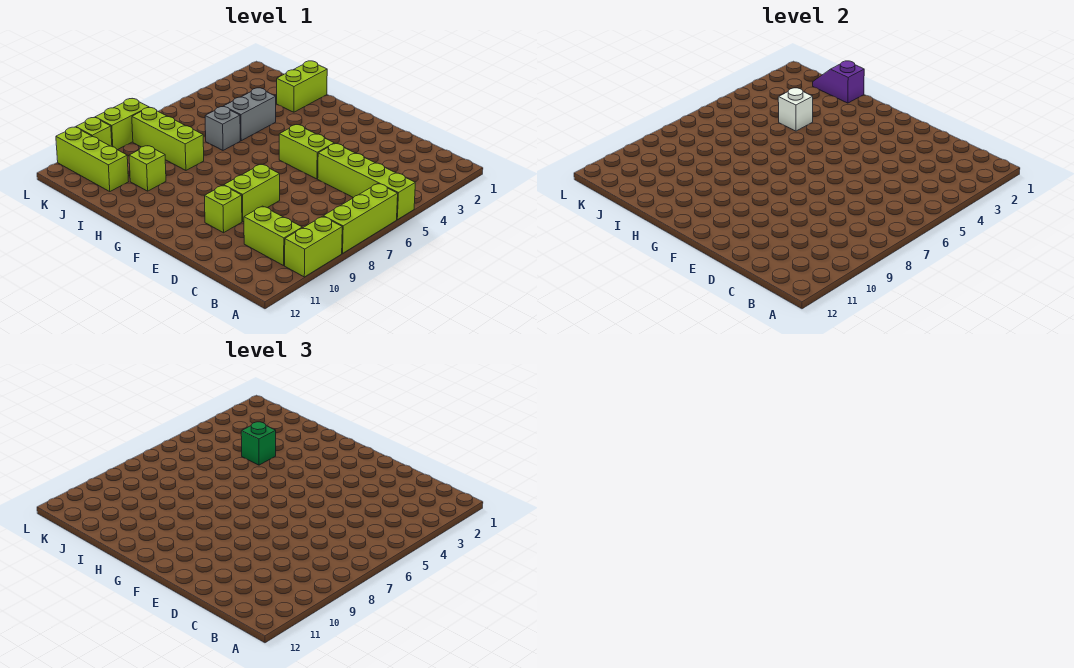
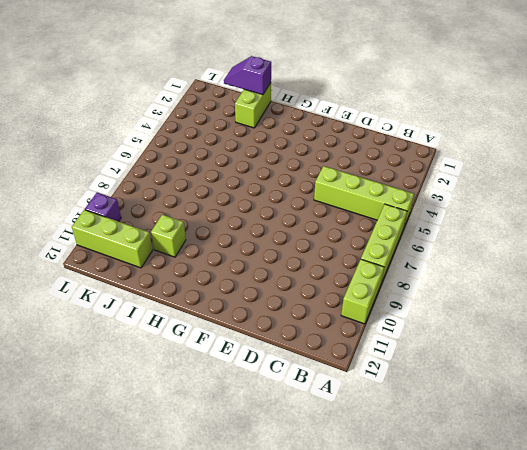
purple 1x1 brick [85,193,121,222] -> lime 1x1 brick [76,118,112,146]
none -> lime 1x2 brick [244,206,302,266]
none -> lime 1x2 brick [279,125,334,179]
none -> lime 1x2 brick [224,164,280,221]

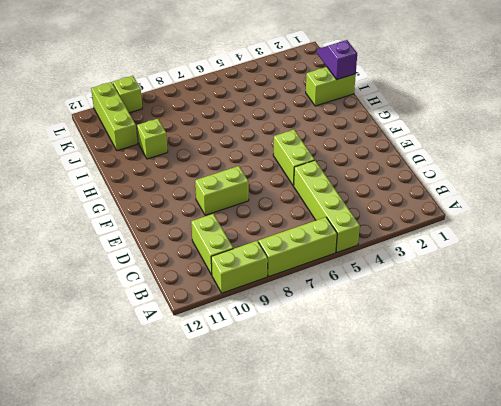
none -> lime 1x1 brick [205,185,242,233]
none -> grey 1x2 brick [223,88,276,141]
none -> grey 1x1 brick [205,107,240,150]

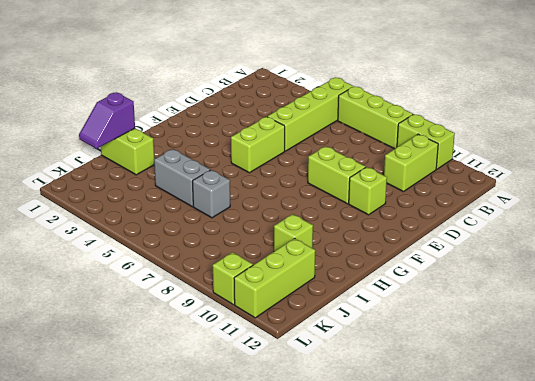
none -> lime 1x3 brick [132,108,204,170]
none -> lime 1x2 brick [95,99,149,150]
none -> white 1x1 brick [778,88,813,131]

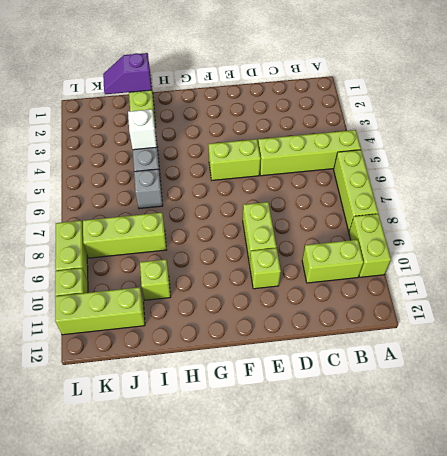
none -> green 1x1 brick [241,422,276,465]

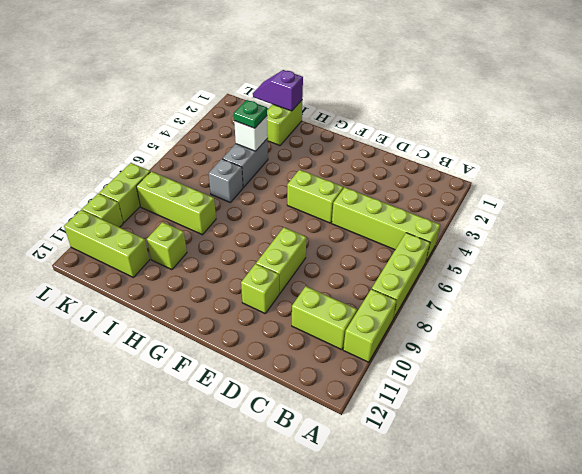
green 1x1 plate [234,100,267,128] -> green 1x1 brick [241,422,276,465]

